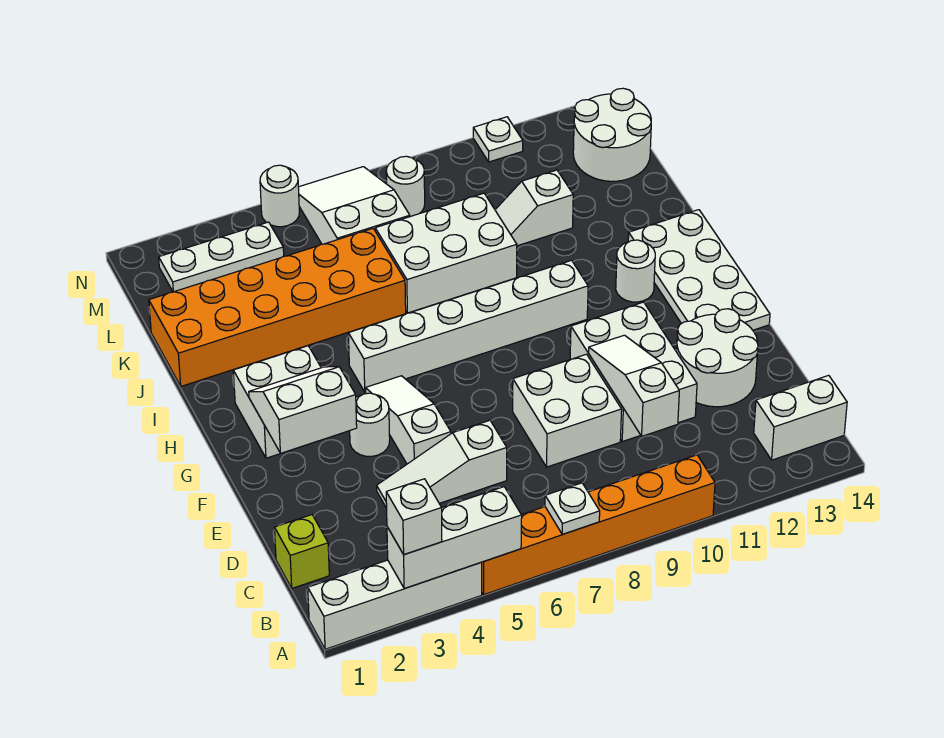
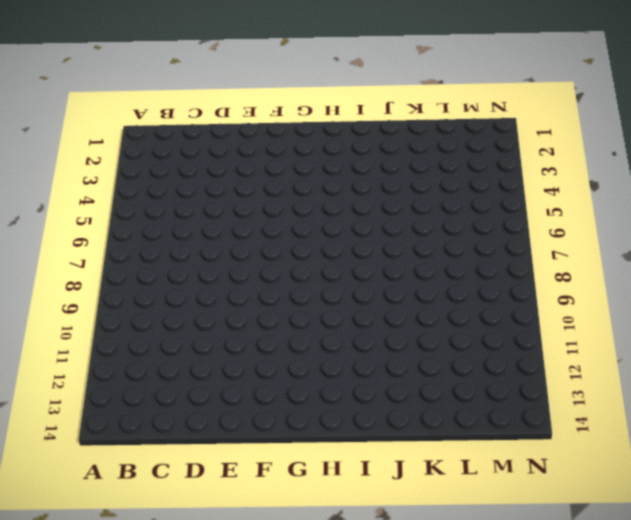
none -> white 1x4 brick [308,560,482,649]
none -> orange 1x6 brick [482,455,715,594]
none -> white 1x2 brick [754,375,847,460]

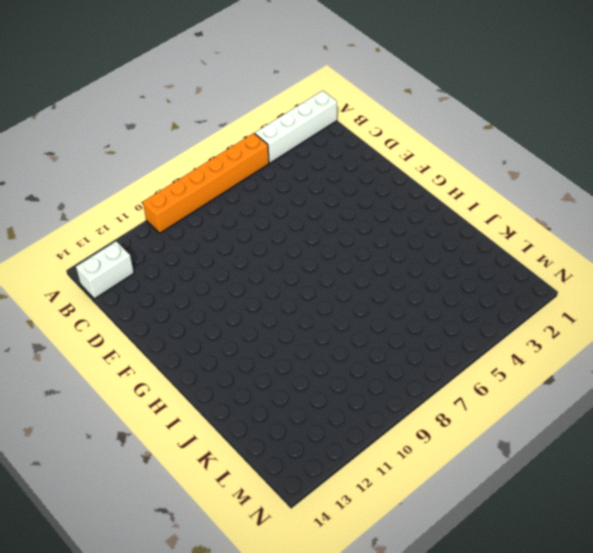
none -> lime 1x1 brick [275,515,329,588]
none -> white 1x3 slope [377,420,507,508]
none -> white 2x2 brick [513,354,622,467]

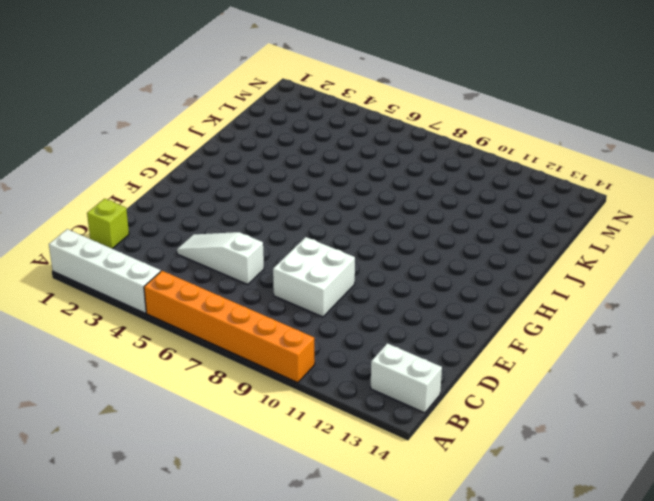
none -> white 2x3 brick [570,302,697,441]
none -> white 2x2 round brick [677,309,758,407]
none -> white 1x3 slope [365,376,451,464]

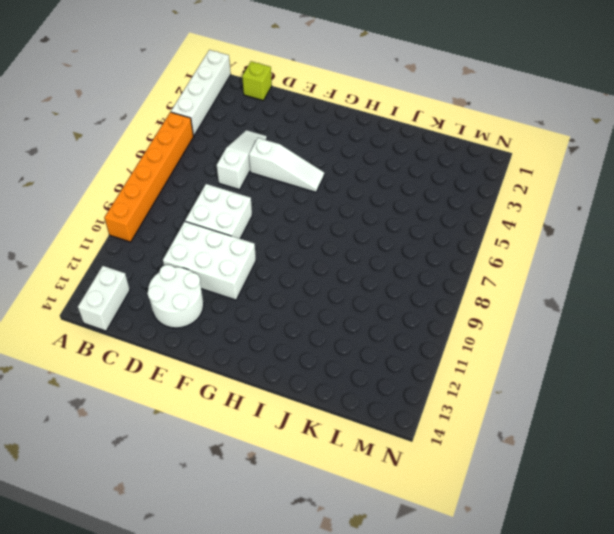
none -> white 1x1 round brick [350,393,390,456]
none -> white 2x4 plate [628,210,770,330]
none -> white 2x2 brick [233,346,321,458]

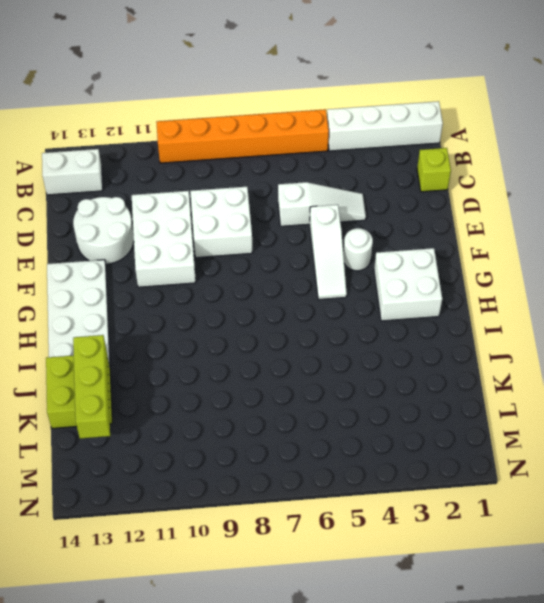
lime 2x2 brick [46,355,112,428] -> none
lime 1x3 brick [73,335,110,439] -> none
none -> white 1x6 brick [348,260,588,392]
none -> white 1x1 round brick [616,240,655,302]
none -> orange 2x6 brick [149,229,406,386]

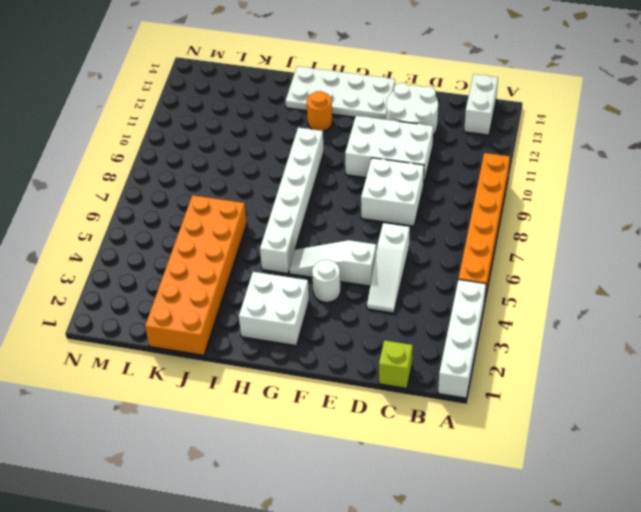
orange 1x1 round brick [307,91,332,131] -> white 1x1 round brick [616,240,655,302]
none -> white 2x3 brick [375,193,517,313]
none -> white 1x2 slope [495,170,573,246]
none -> white 2x3 slope [298,167,410,244]

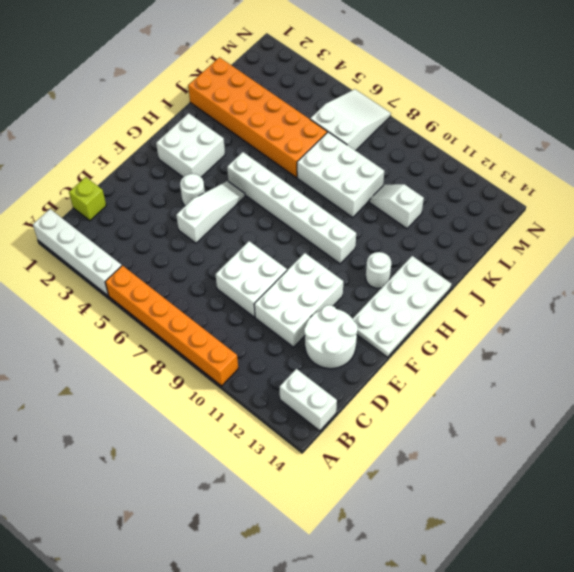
none -> white 1x3 slope [377,420,507,508]
none -> white 2x2 round brick [573,88,651,181]
none -> white 1x3 plate [159,222,284,292]

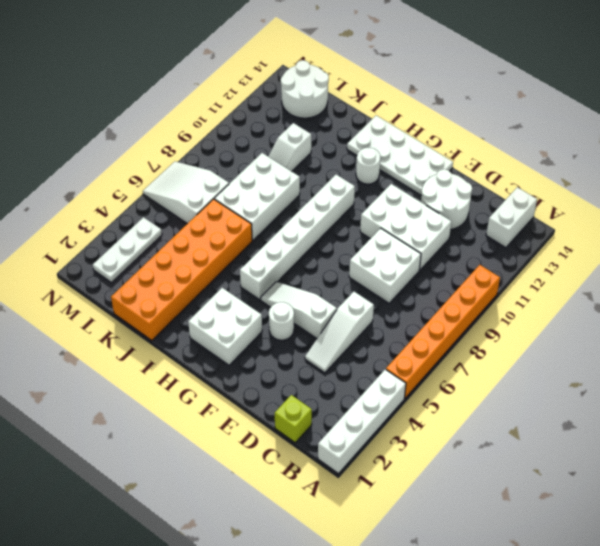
none -> white 1x1 round brick [386,156,425,217]
none -> white 1x1 round brick [260,165,299,227]
none -> white 1x1 plate [473,117,523,162]

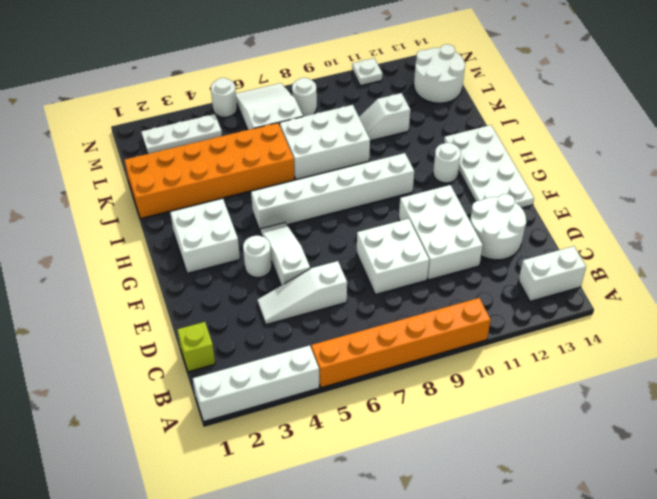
none -> white 1x3 brick [387,487,522,589]
none -> white 1x1 plate [545,483,600,534]
none -> white 1x3 slope [589,335,679,436]

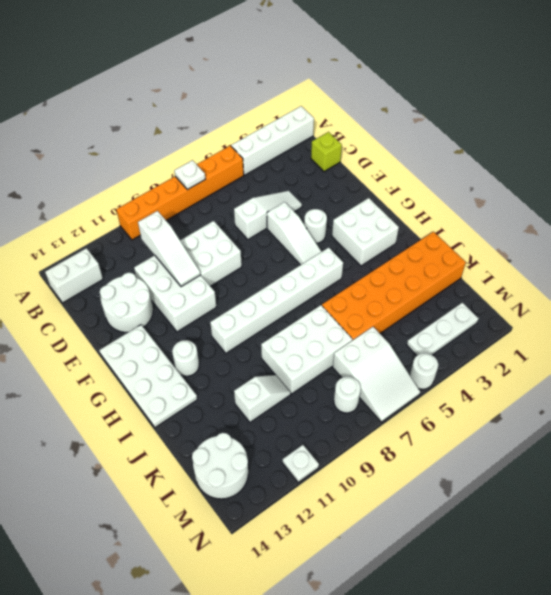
none -> white 1x3 brick [387,487,522,589]
none -> white 2x2 slope [249,367,357,454]
none -> white 1x1 brick [386,479,442,555]

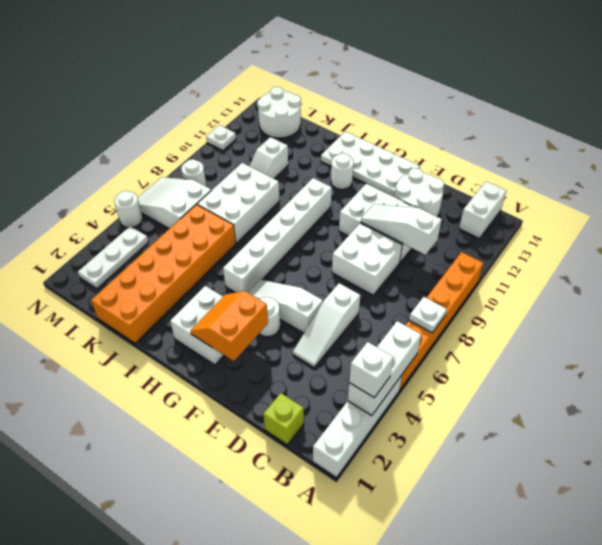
orange 2x2 slope [191,291,268,361] -> white 2x2 slope [249,367,357,454]

